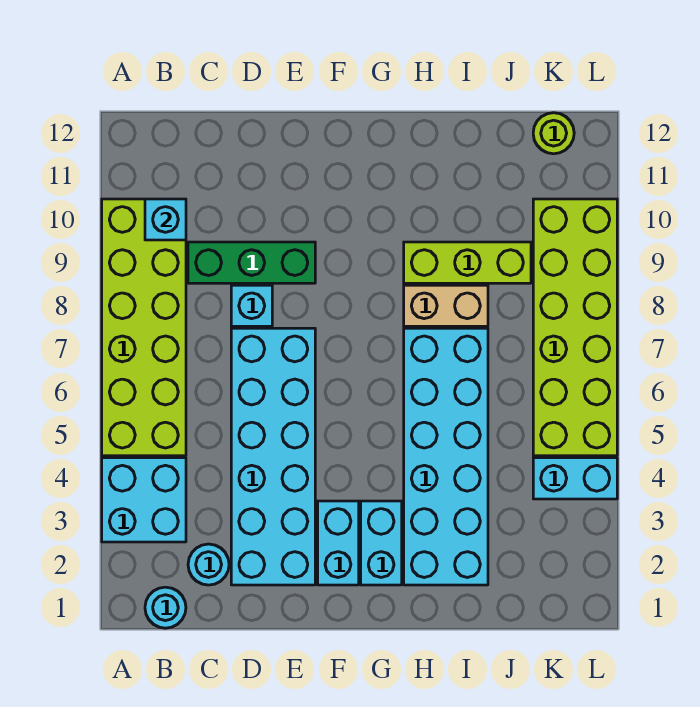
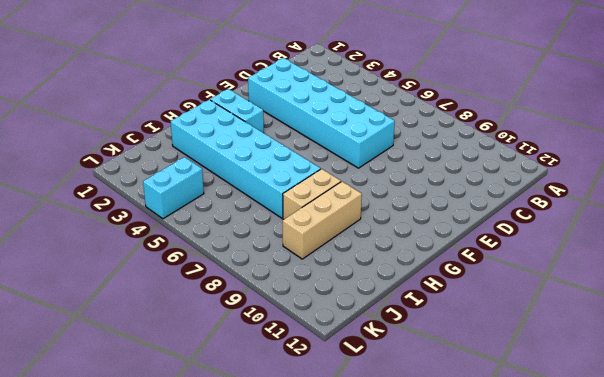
tan 1x3 brick [283,182,362,259] -> lime 1x3 brick [404,242,531,283]
none -> cyan 2x2 brick [102,458,186,542]
none -> lime 2x6 brick [102,199,186,456]
none -> cyan 1x1 round brick [145,587,186,628]

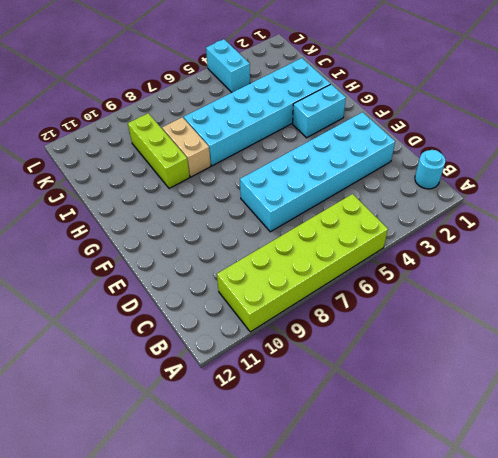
none -> cyan 2x2 brick [102,458,186,542]
none -> cyan 1x1 round brick [188,544,229,585]
none -> green 1x3 brick [188,242,315,283]

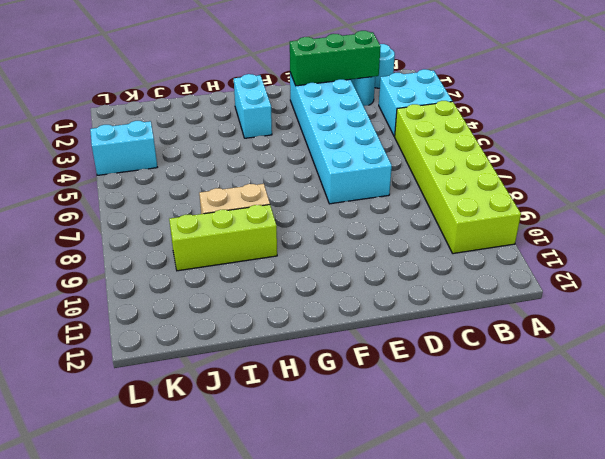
green 1x3 brick [290,31,381,86] -> green 1x3 brick moved to [188,242,315,283]
none -> cyan 1x1 brick [231,285,272,326]
none -> cyan 1x2 brick [318,501,359,585]
none -> cyan 2x6 brick [404,328,488,585]

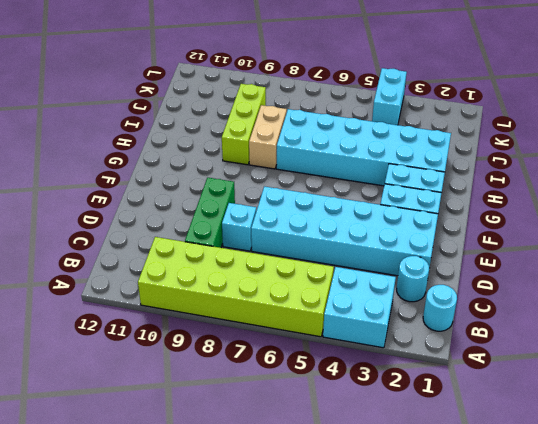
none -> lime 2x6 brick [533,199,617,456]
none -> lime 1x1 round brick [533,113,574,154]
none -> cyan 1x1 brick [145,199,186,240]

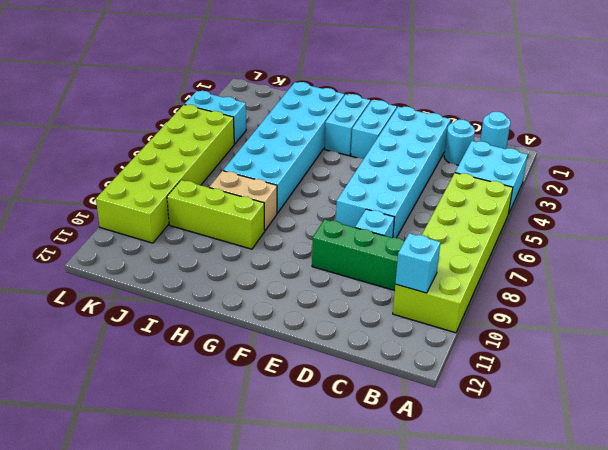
none -> lime 1x1 round brick [533,113,574,154]

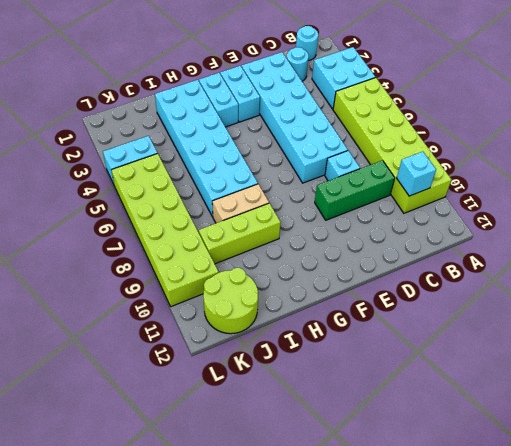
lime 2x2 round brick [203,268,258,334] -> lime 1x1 round brick [533,113,574,154]

